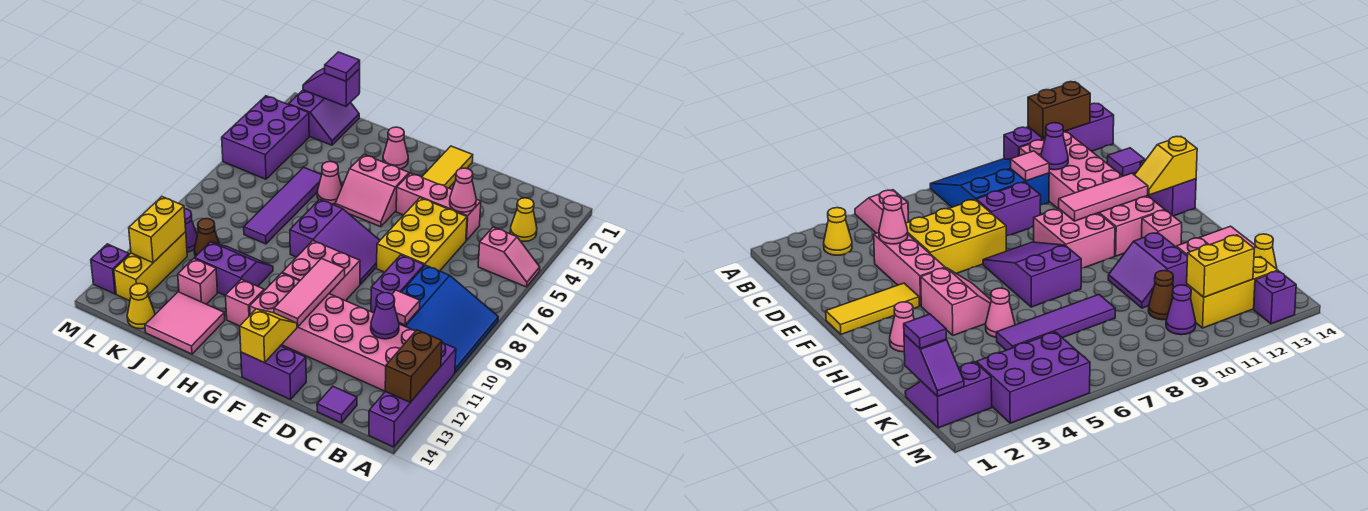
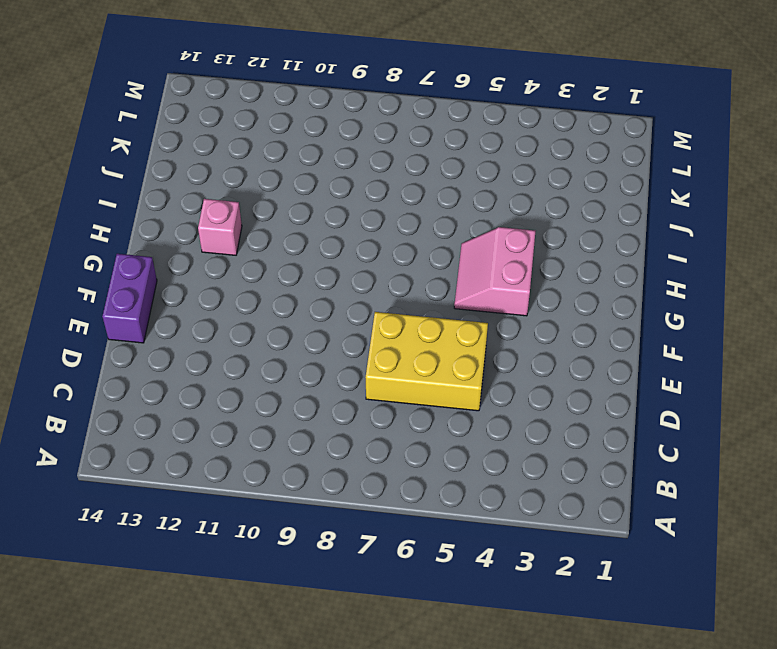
none -> pink 1x2 slope [478,227,540,287]
none -> blue 3x3 slope [399,265,498,372]
none -> purple 1x4 brick [369,343,456,447]
none -> yellow 1x1 cone [510,198,537,241]

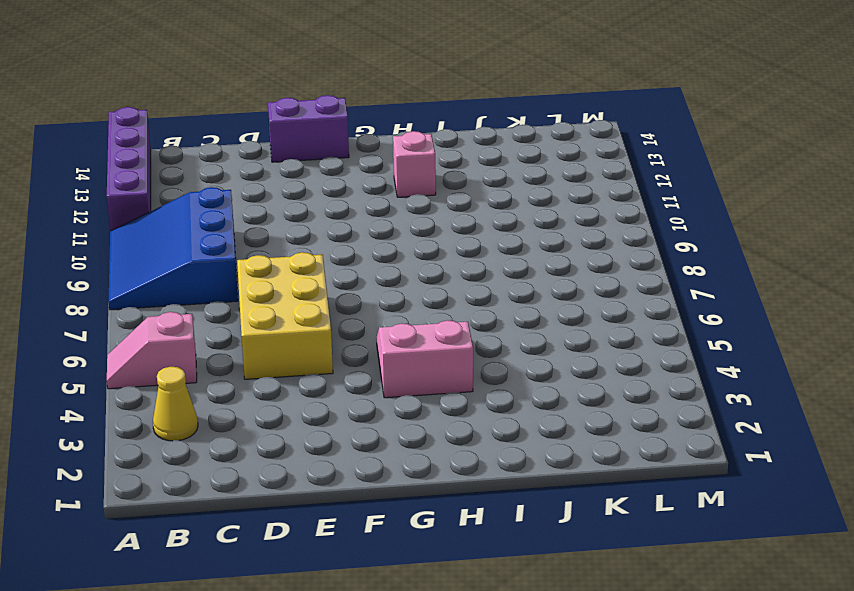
none -> pink 2x6 brick [250,273,415,391]
none -> purple 1x1 tile [317,386,357,423]
none -> pink 1x3 brick [396,173,481,240]
none -> purple 1x2 brick [371,255,424,313]

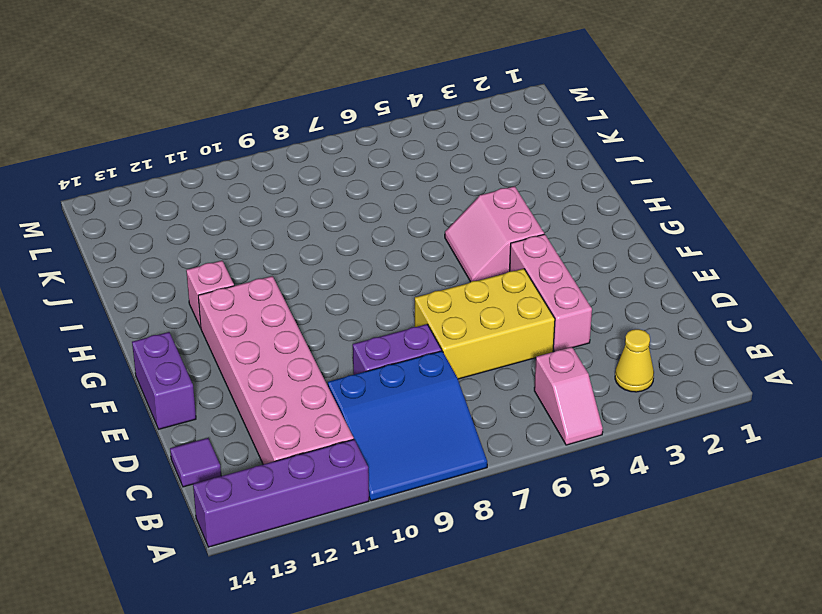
none -> yellow 1x3 tile [422,146,473,188]
none -> purple 2x3 slope [290,199,380,284]
none -> pink 2x2 brick [282,241,360,301]
none -> pink 1x1 cone [383,127,408,169]

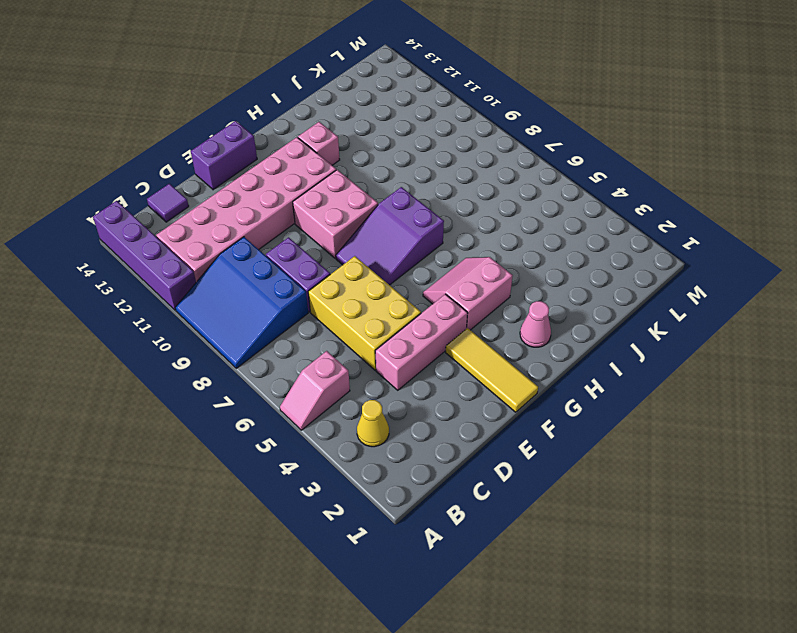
none -> pink 1x1 cone [317,162,342,204]
none -> purple 2x2 slope [195,242,273,295]
none -> pink 2x2 tile [145,292,225,354]
none -> purple 1x4 tile [244,167,322,244]

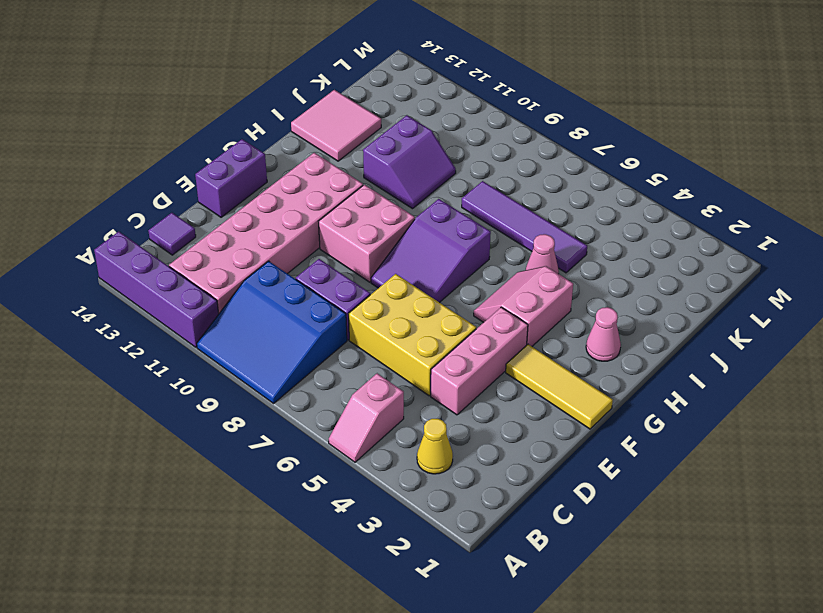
none -> pink 1x1 brick [225,279,264,326]
none -> pink 1x1 brick [178,259,217,304]
none -> purple 2x2 slope [289,90,359,145]
none -> brown 1x1 cone [194,219,219,257]

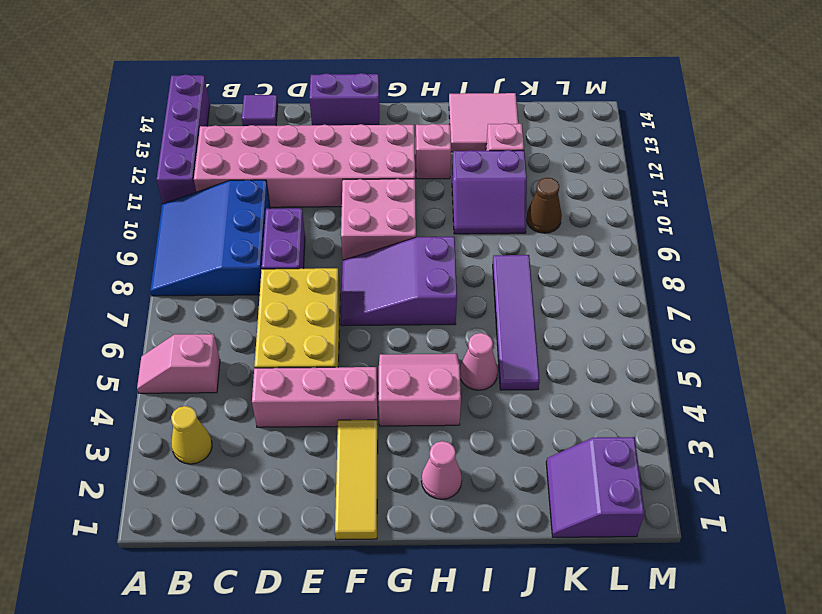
none -> yellow 1x1 cone [127,284,155,329]
none -> purple 2x3 brick [222,96,309,179]
none -> purple 1x1 cone [184,209,197,252]
none -> yellow 1x3 brick [114,232,187,301]

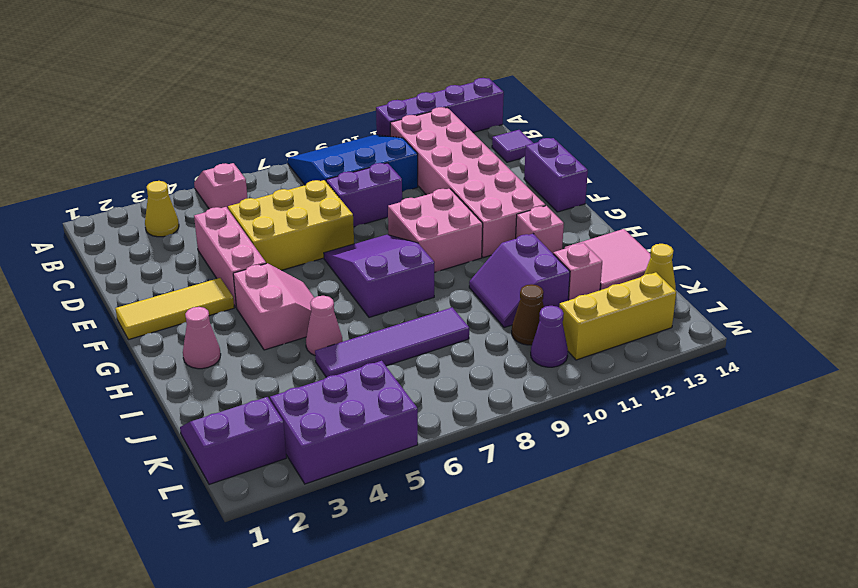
none -> purple 1x1 brick [91,244,129,294]
none -> brown 1x2 brick [385,330,442,402]
none -> pink 1x1 tile [392,290,420,325]
none -> purple 1x1 cone [371,293,399,339]

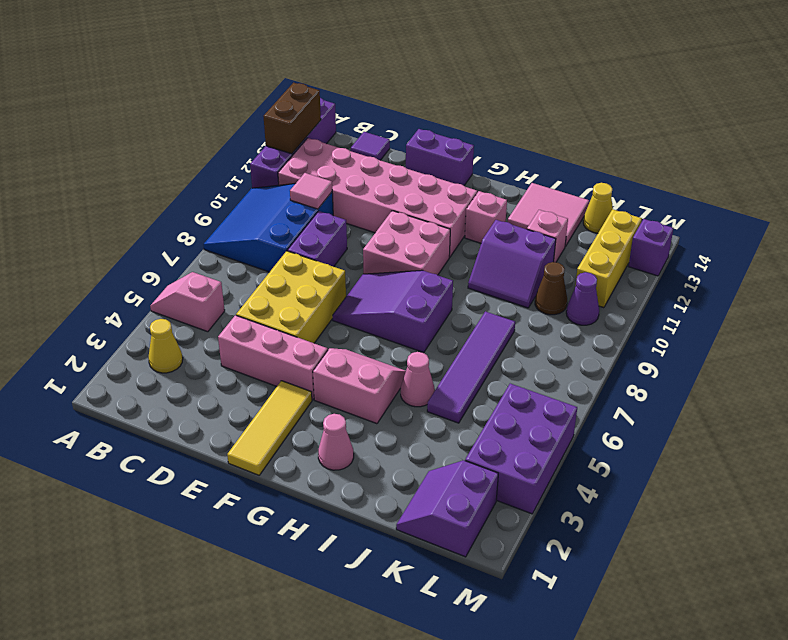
none -> purple 1x1 cone [371,293,399,339]
none -> pink 1x1 cone [450,168,476,212]
none -> pink 1x3 tile [274,259,345,327]
none -> yellow 1x2 slope [240,309,297,363]

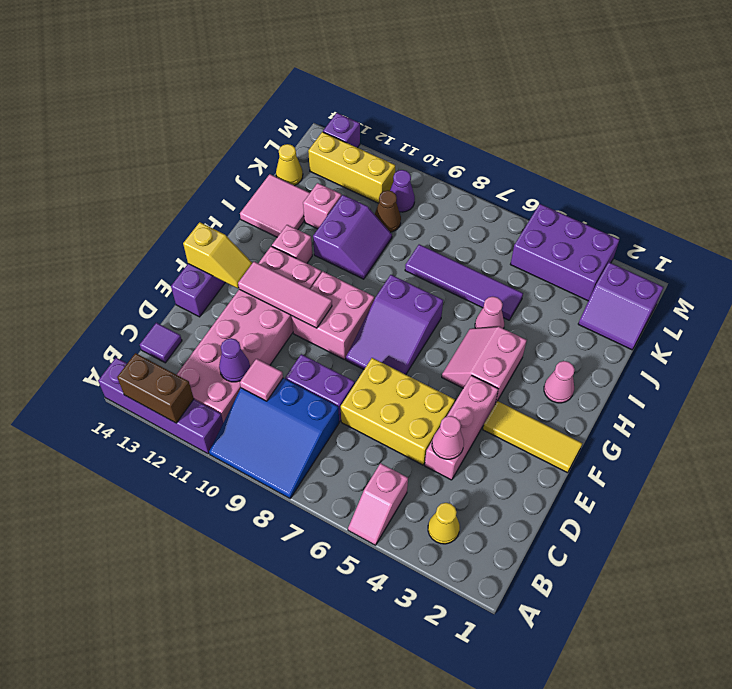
none -> purple 1x2 slope [303,68,360,106]
none -> yellow 1x2 brick [129,197,186,263]
none -> purple 1x1 tile [325,52,360,81]

